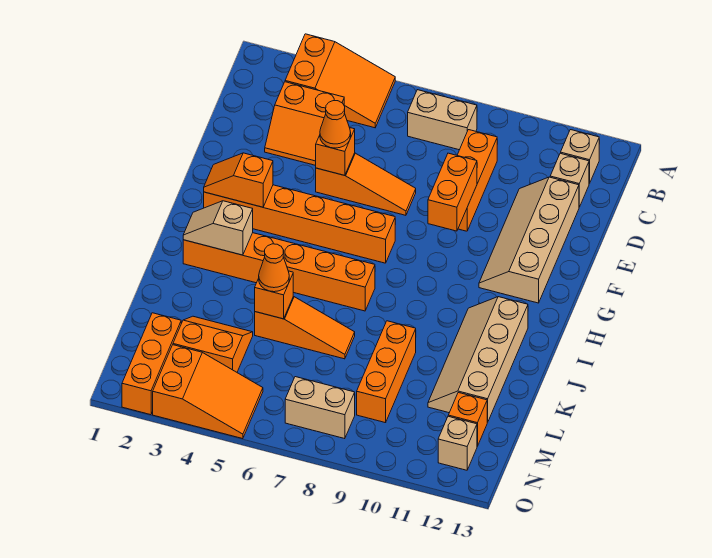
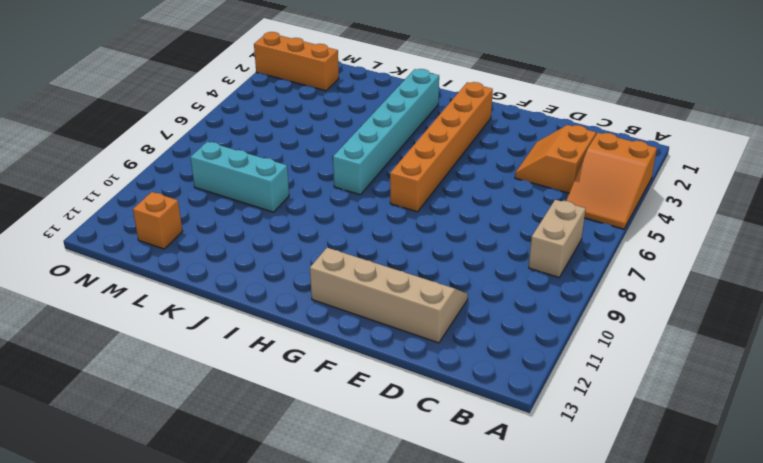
cyan 1x6 brick [333,69,439,195] -> orange 1x6 brick [183,233,375,311]
cyan 1x3 brick [190,142,289,212] -> orange 1x3 brick [357,321,416,423]
none -> tan 1x1 brick [561,130,599,184]
none -> orange 1x3 brick [457,130,497,231]
none -> tan 1x1 brick [550,153,589,207]

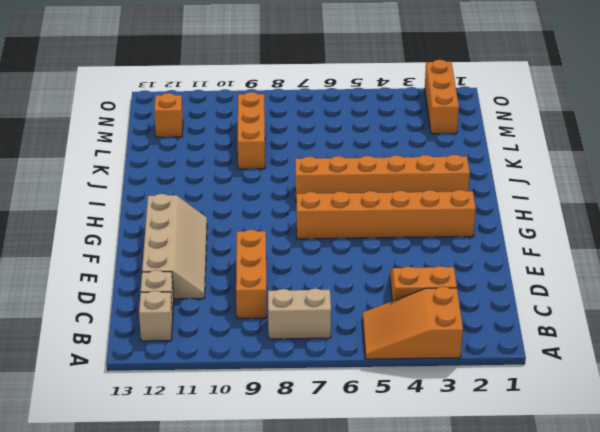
none -> orange 1x3 slope [316,153,416,215]
none -> tan 2x4 slope [428,297,528,422]
none -> orange 1x3 slope [255,296,355,359]

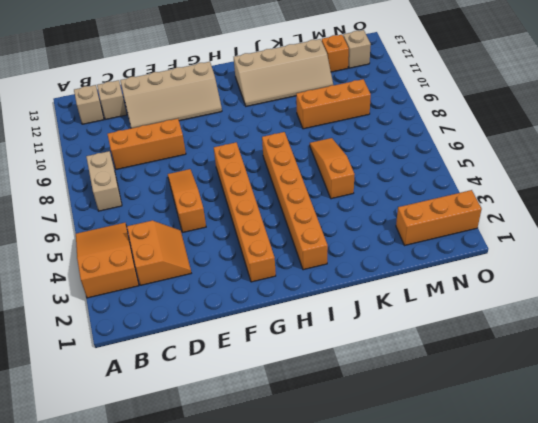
none -> orange 2x2 slope [173,316,253,372]
none -> orange 2x3 slope [153,345,263,439]
none -> tan 1x2 brick [285,377,355,439]

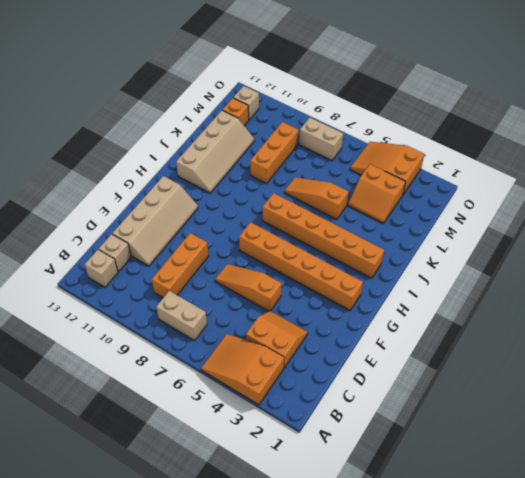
none -> orange 1x3 brick [122,313,181,415]
none -> orange 1x1 brick [316,128,355,175]
none -> orange 1x2 brick [428,153,477,231]

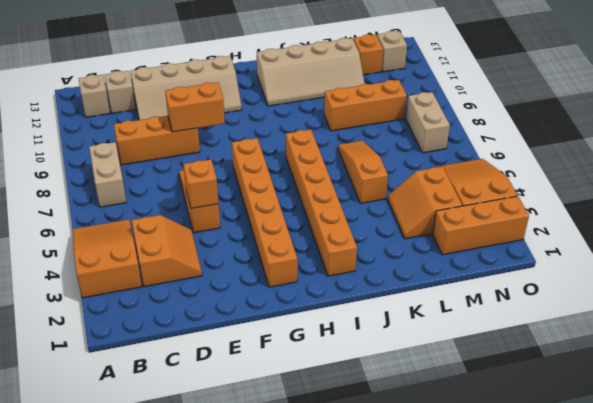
none -> orange 1x2 slope [204,153,273,207]
none -> tan 1x2 slope [183,201,253,255]
none -> orange 1x1 brick [255,271,293,319]

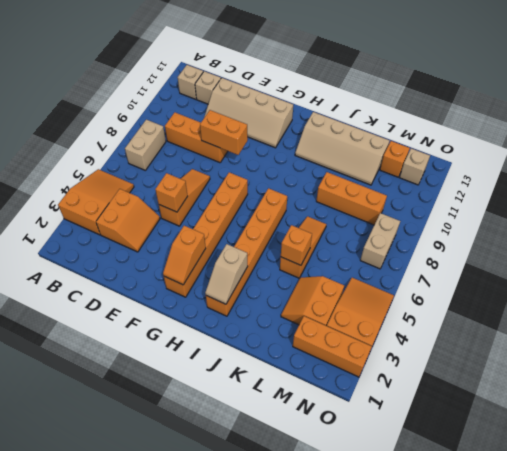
none -> orange 1x1 cone [320,101,351,148]
none -> orange 1x1 cone [259,244,289,292]

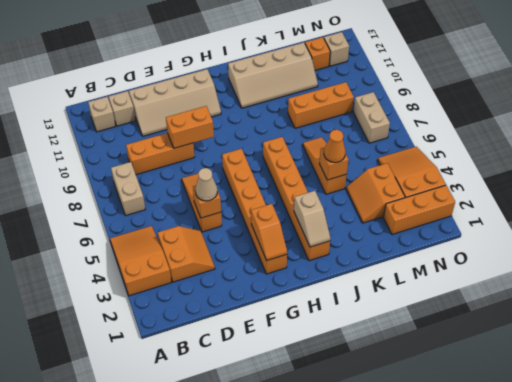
tan 1x1 cone [195,168,217,201] -> orange 1x1 cone [320,101,351,148]

